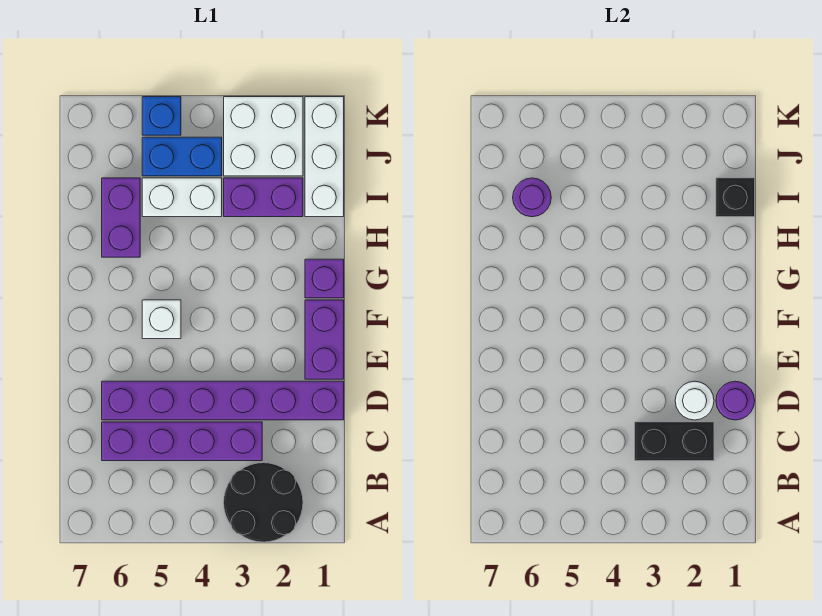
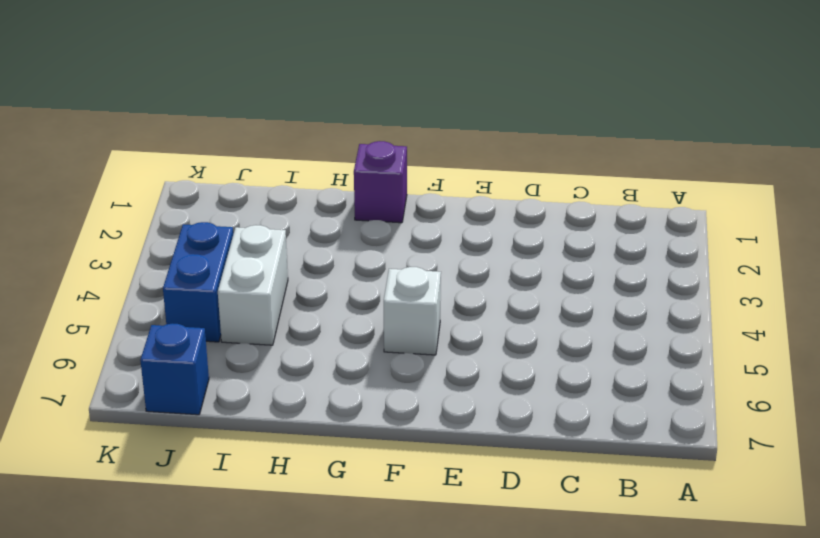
blue 1x1 brick [140,323,209,415] -> blue 1x1 brick moved to [142,97,181,135]
none -> black 2x2 round brick [224,463,303,542]
none -> purple 1x4 brick [102,422,262,461]
none -> purple 1x6 brick [102,381,344,420]

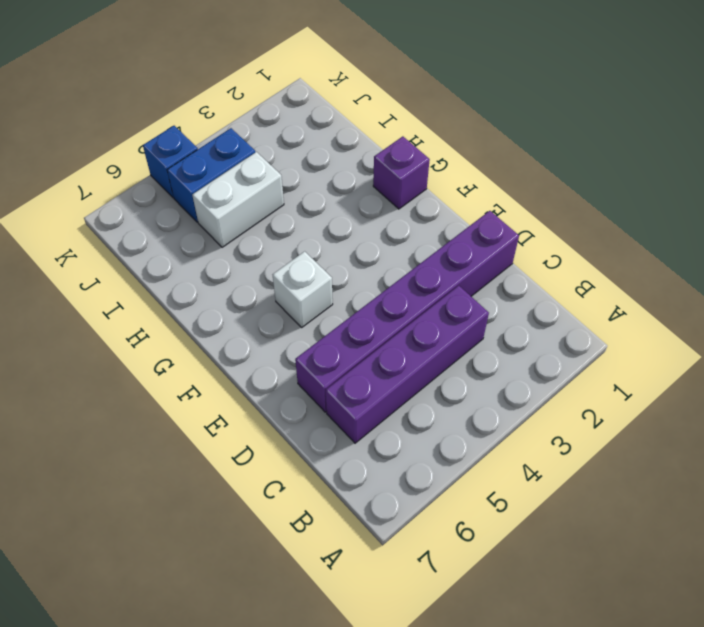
none -> black 2x2 round brick [224,463,303,542]
none -> purple 1x2 brick [305,300,344,379]
none -> purple 1x2 brick [102,178,140,257]

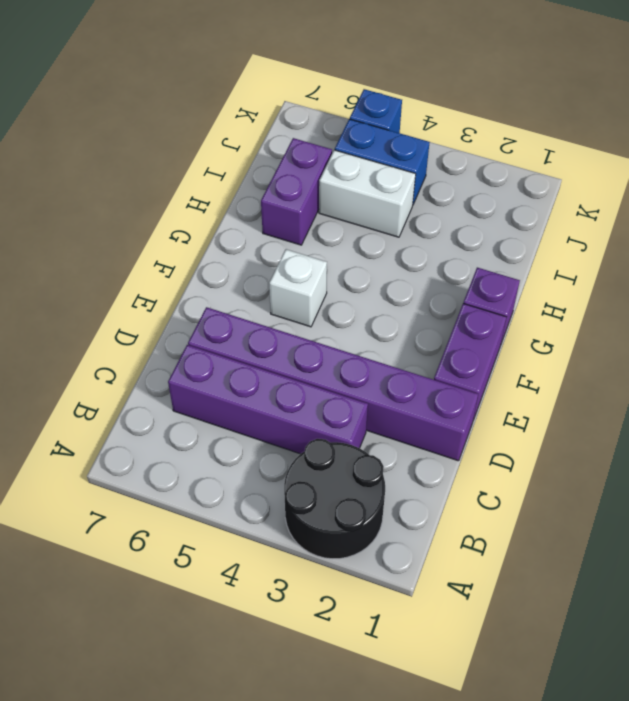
none -> white 1x3 brick [305,97,344,217]
none -> purple 1x2 brick [224,178,303,217]
none -> white 2x2 brick [224,97,303,176]

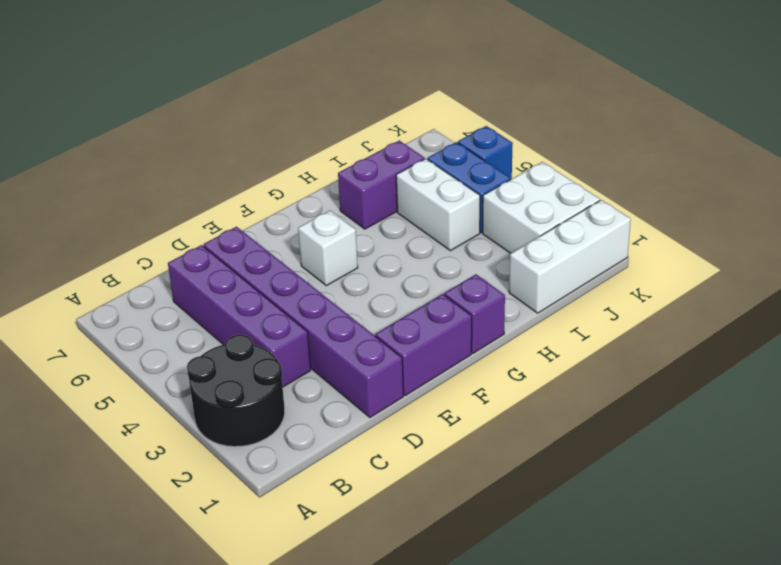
none -> purple 1x2 brick [224,178,303,217]
none -> black 1x2 brick [635,422,714,461]
none -> purple 1x1 round brick [716,381,755,420]

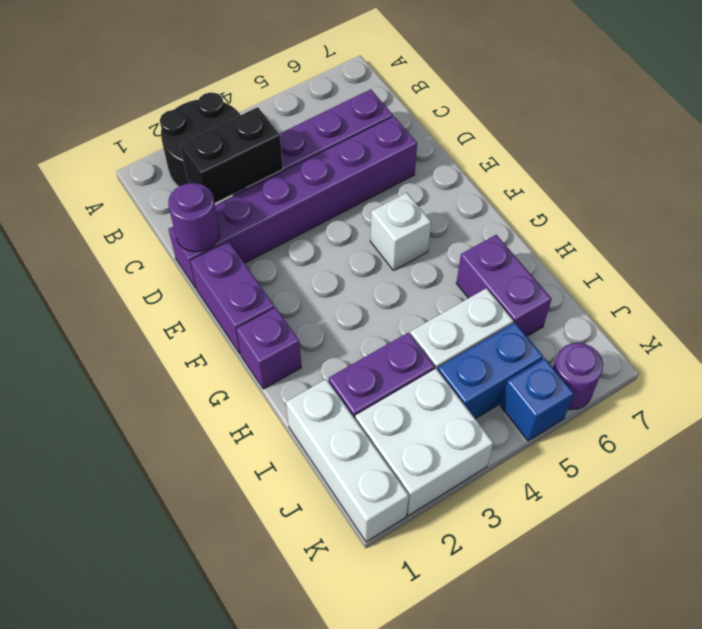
purple 1x1 round brick [553,343,603,410] -> purple 1x1 round brick moved to [513,178,551,217]
none -> white 1x1 round brick [675,381,714,420]
none -> black 1x1 brick [716,178,755,217]

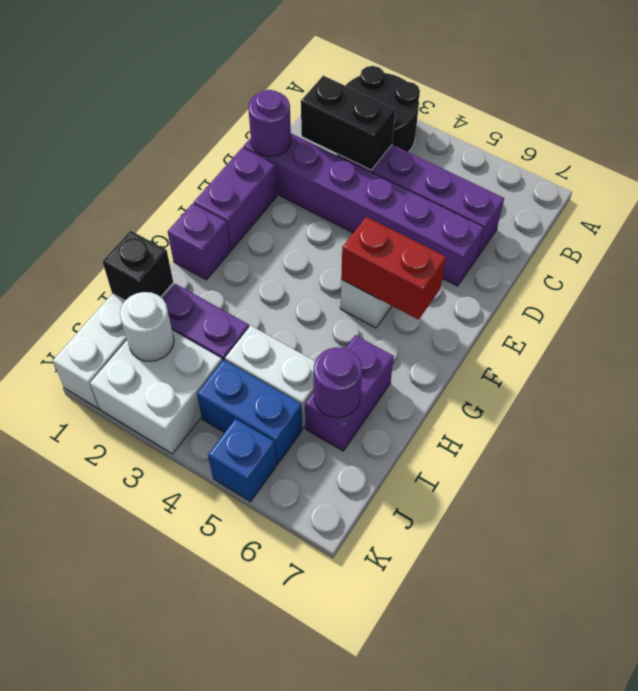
red 1x2 brick [341,217,446,320] -> none
white 1x1 round brick [120,292,174,361] -> white 1x1 round brick moved to [675,381,714,420]

